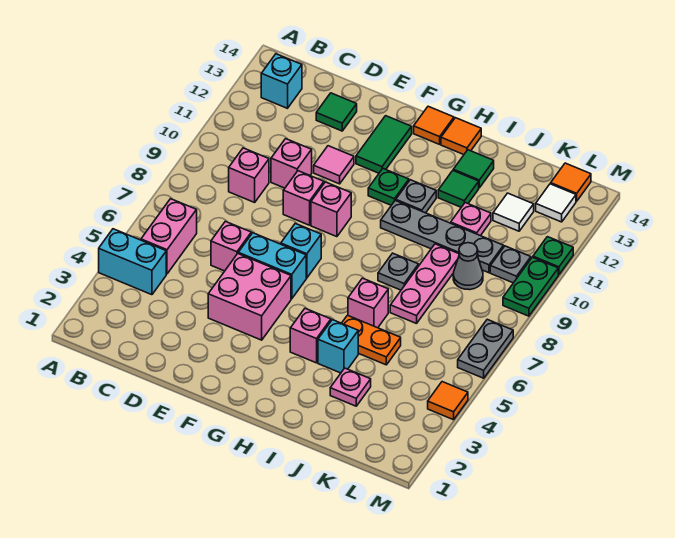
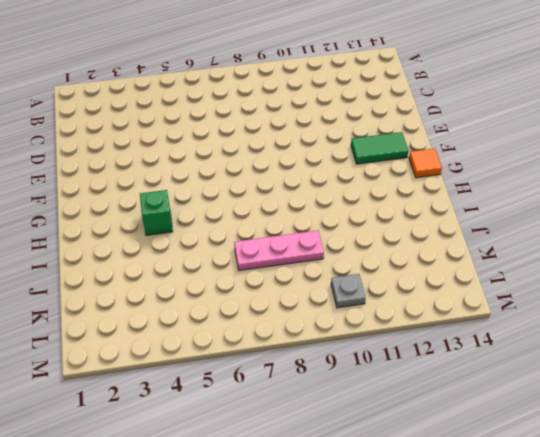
green 1x1 brick [140,190,173,235] -> pink 1x1 brick [290,308,331,363]
none -> cyan 1x2 brick [99,229,166,295]
none -> pink 1x2 brick [141,199,197,274]
none -> cyan 1x1 brick [261,54,302,108]
none -> pink 1x1 brick [229,148,269,202]

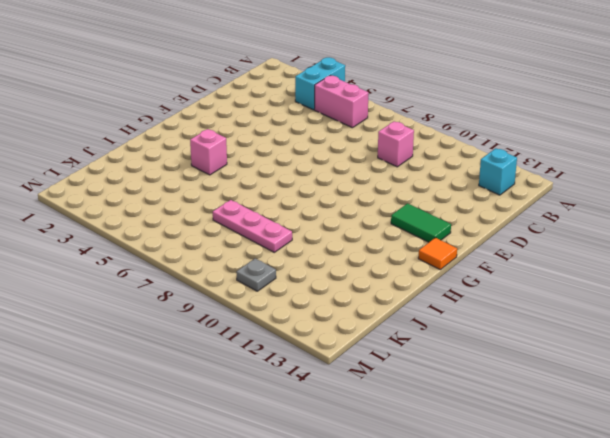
none -> pink 1x1 brick [211,221,251,271]
none -> pink 1x1 brick [271,139,312,188]
none -> green 1x1 tile [316,93,357,131]
none -> pink 2x2 brick [208,254,291,340]

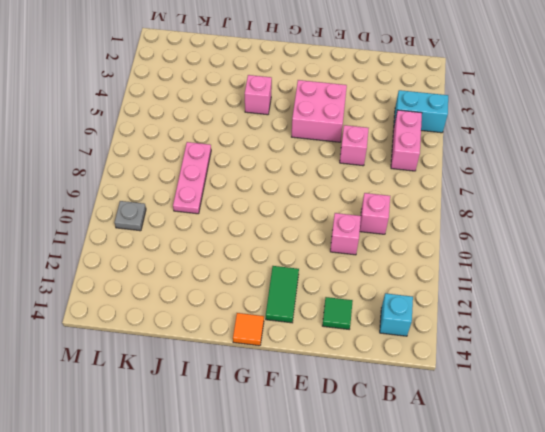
none -> cyan 1x2 brick [238,233,306,299]
none -> pink 1x1 brick [283,171,324,225]
none -> pink 1x1 tile [314,146,354,184]
none -> cyan 1x1 brick [281,223,321,278]

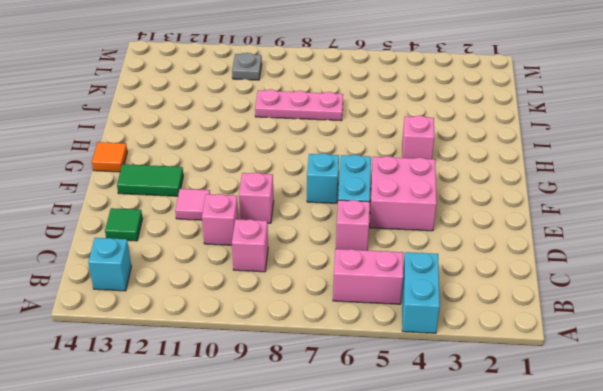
none -> pink 1x1 brick [311,182,351,237]
none -> green 1x1 plate [368,169,409,205]
none -> grey 1x4 plate [381,201,503,273]
none -> grey 1x1 plate [396,180,436,213]

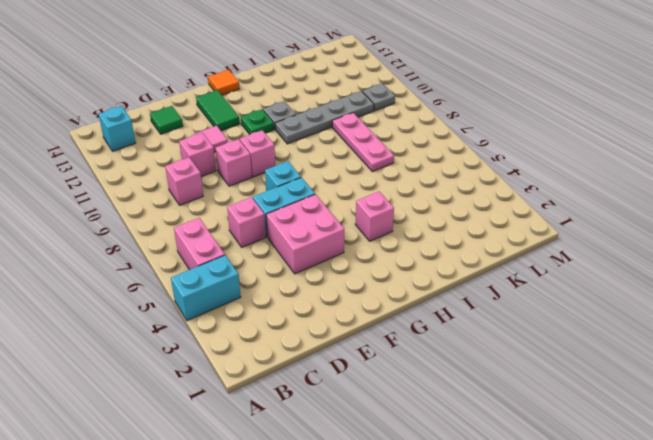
none -> orange 1x1 tile [441,118,481,155]
none -> cyan 1x1 brick [318,320,358,373]
none -> orange 1x2 plate [342,315,401,365]
none -> pink 1x1 brick [348,278,388,328]

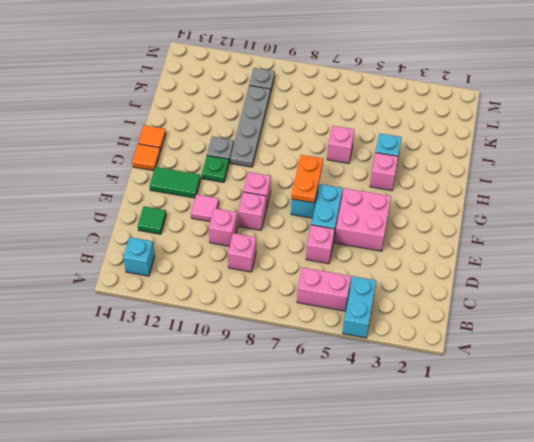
orange 1x2 plate [292,155,323,203] -> orange 1x2 plate moved to [342,315,401,365]
none -> grey 1x1 plate [378,253,419,290]
none -> green 1x1 tile [438,171,479,207]
none -> green 1x1 tile [453,150,494,188]
none -> pink 1x1 plate [330,368,371,406]

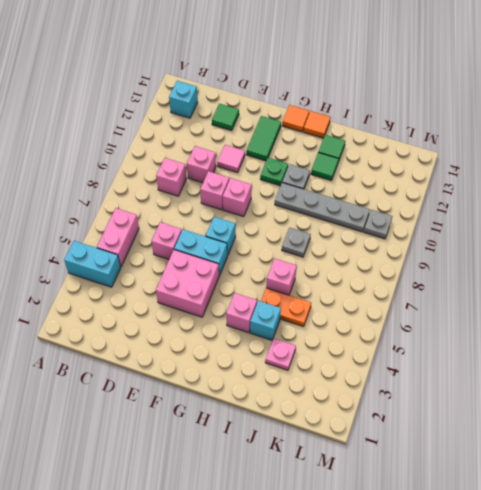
none -> pink 1x3 plate [390,244,459,324]
none -> pink 1x1 plate [451,203,491,236]
none -> grey 1x1 cone [453,243,483,290]
none -> white 1x1 tile [493,193,534,231]

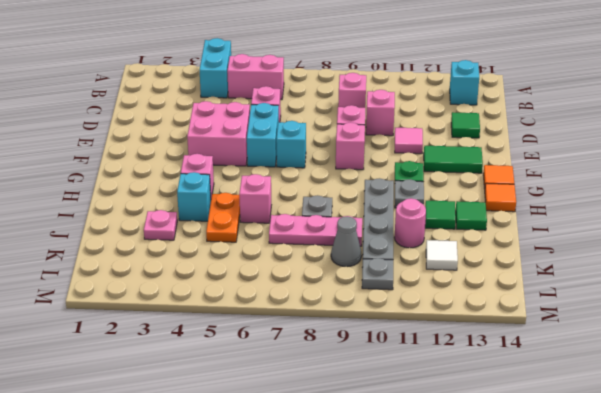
pink 1x1 round brick [394,198,426,248] -> pink 1x1 plate [451,203,491,236]
none -> white 1x1 tile [536,184,576,222]
none -> orange 1x1 tile [551,163,591,201]
none -> orange 1x1 tile [428,382,468,420]
none -> grey 1x2 plate [458,319,513,378]

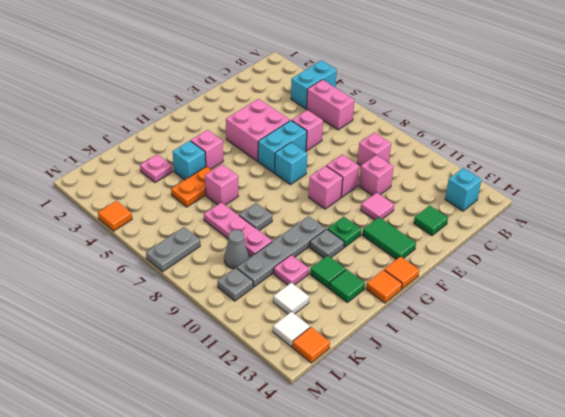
grey 1x2 plate [146,227,200,272] -> grey 1x2 plate turned to [458,319,513,378]
none -> green 1x2 plate [503,257,558,316]
none -> green 1x1 plate [533,237,573,275]

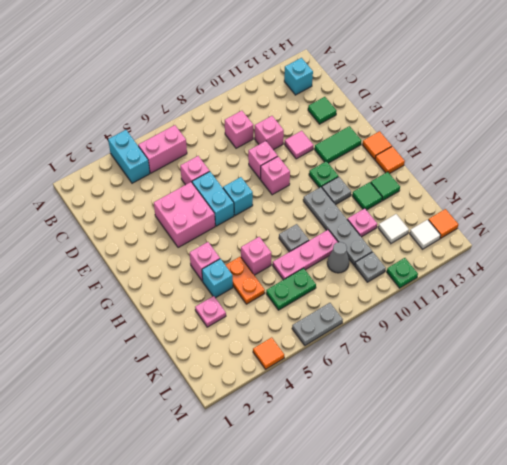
green 1x2 plate [266,268,316,310] -> green 1x2 plate moved to [503,257,558,316]

